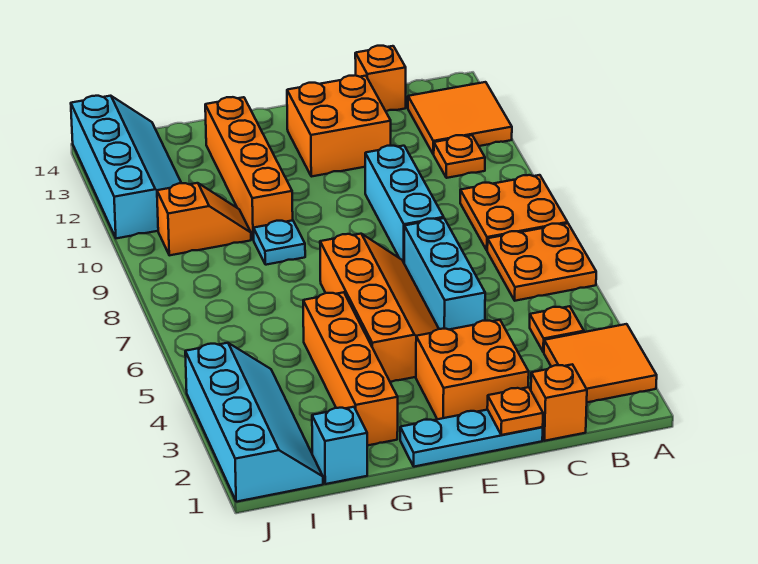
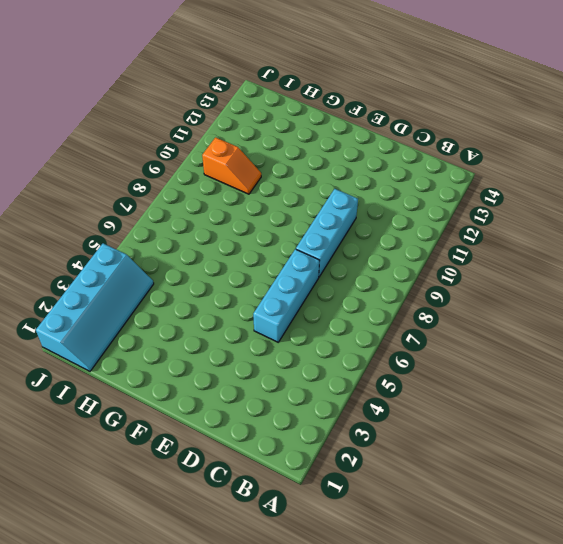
none -> orange 2x2 tile [544,324,657,402]
none -> orange 2x2 plate [487,223,596,301]
none -> orange 2x2 plate [460,175,568,250]

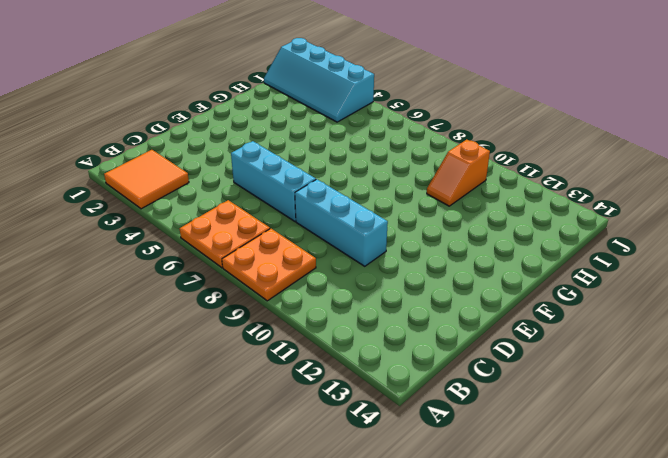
none -> orange 2x2 tile [408,82,512,154]
none -> orange 1x1 plate [530,306,584,352]
none -> orange 1x1 plate [434,135,485,178]

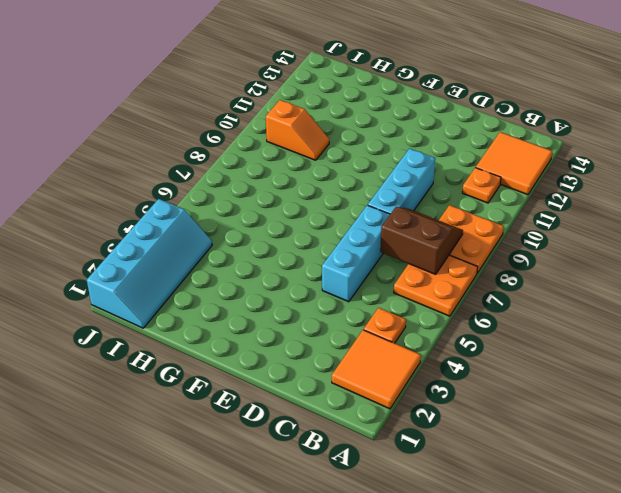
brown 2x2 slope [380,207,463,274] -> none
none -> orange 1x1 brick [531,364,587,441]
none -> orange 1x1 brick [355,46,406,111]
none -> cyan 1x3 plate [400,410,543,467]

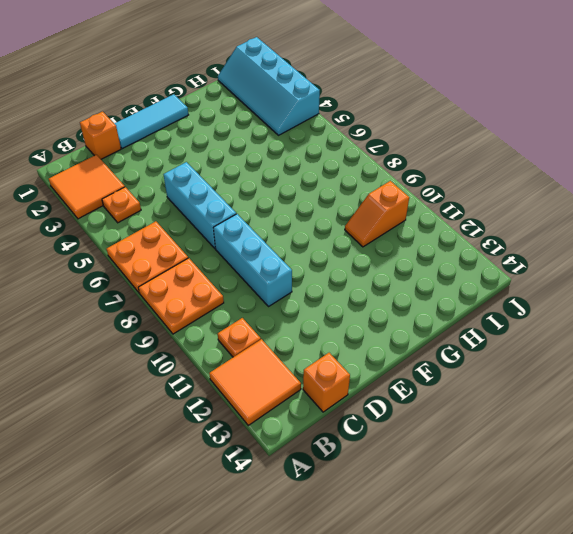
cyan 1x3 tile [114,94,188,149] -> cyan 1x3 plate [400,410,543,467]
none -> orange 2x2 brick [416,320,529,419]
none -> orange 2x2 brick [287,75,391,177]
none -> orange 2x4 slope [320,234,439,382]

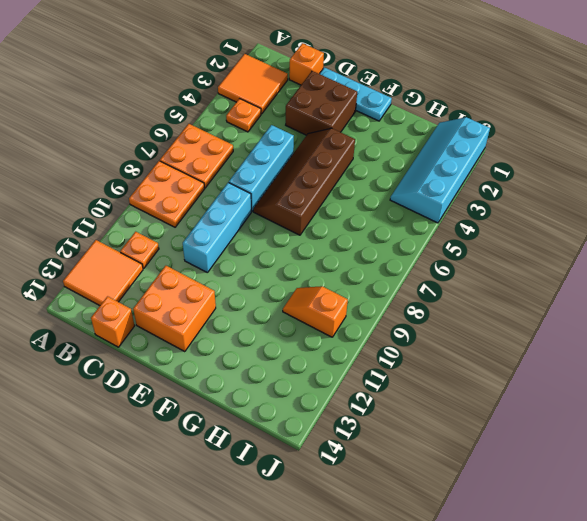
brown 2x2 brick [286,71,357,135] -> orange 2x2 brick [416,320,529,419]
brown 2x4 slope [253,128,355,235] -> orange 2x4 slope [320,234,439,382]
none -> orange 1x4 brick [303,292,398,446]
none -> cyan 1x1 plate [253,220,305,265]
none -> orange 1x4 brick [205,97,293,240]

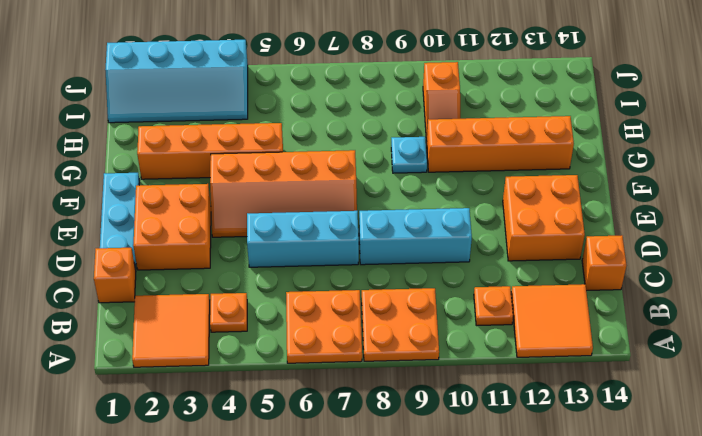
none -> cyan 1x1 brick [312,407,367,484]
none -> cyan 2x4 slope [71,96,181,238]
none -> orange 1x1 plate [487,387,543,435]

